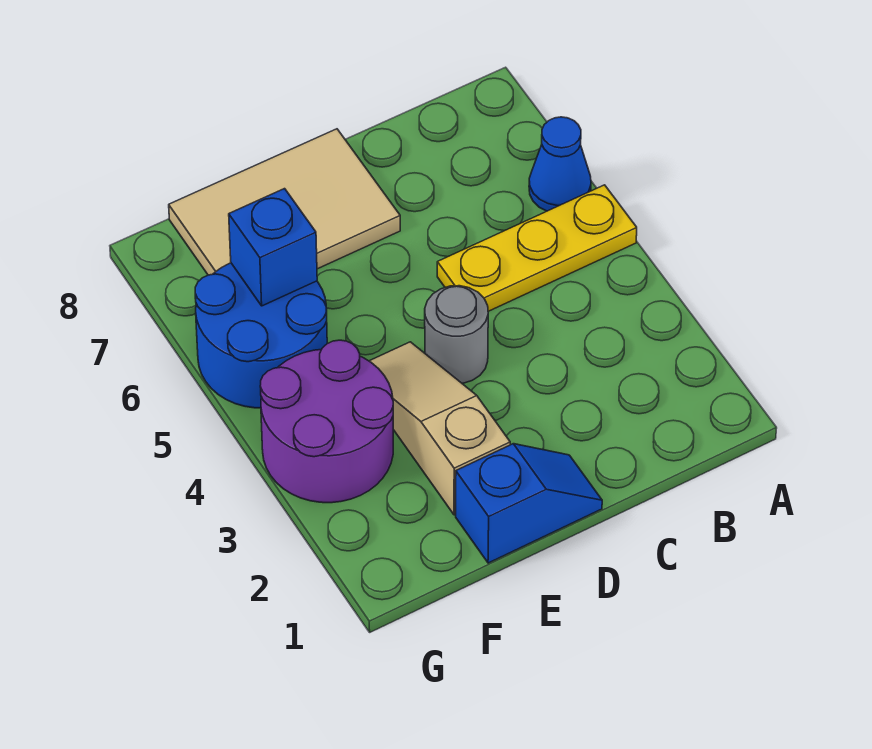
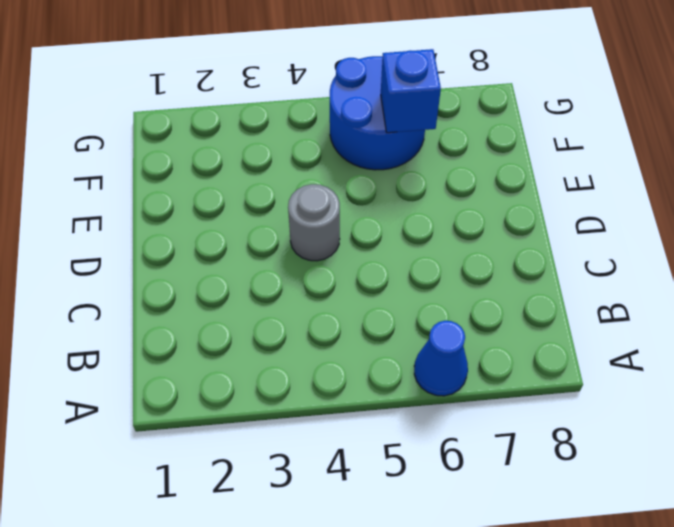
none -> yellow 1x3 plate [437,185,637,311]
none -> blue 1x2 slope [456,444,602,563]

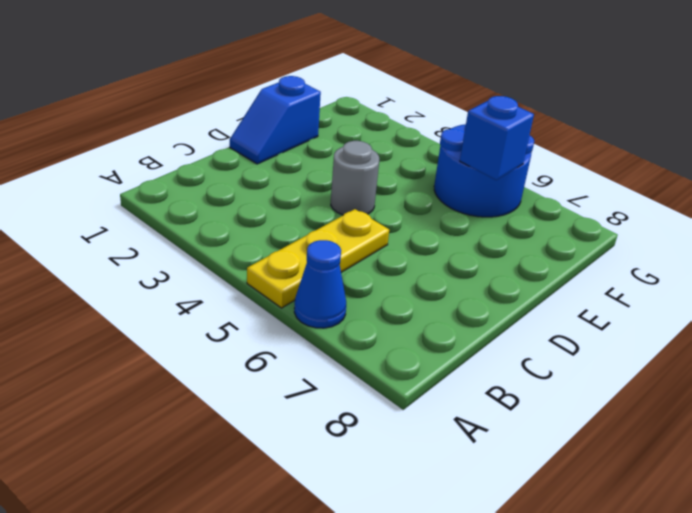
none -> tan 2x3 tile [169,129,400,275]
none -> tan 1x3 slope [370,342,510,515]

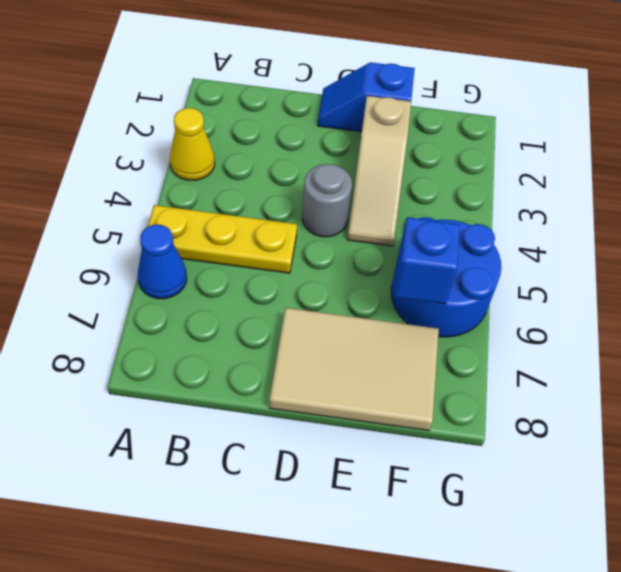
yellow 1x1 cone [170,108,215,180] -> none
none -> purple 2x2 round brick [260,340,393,503]

